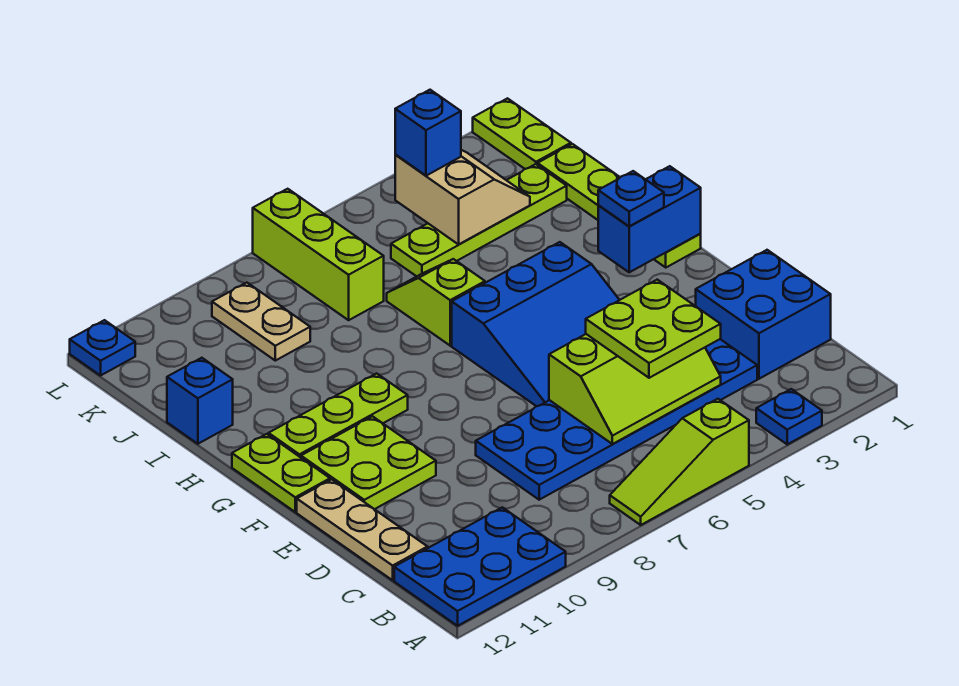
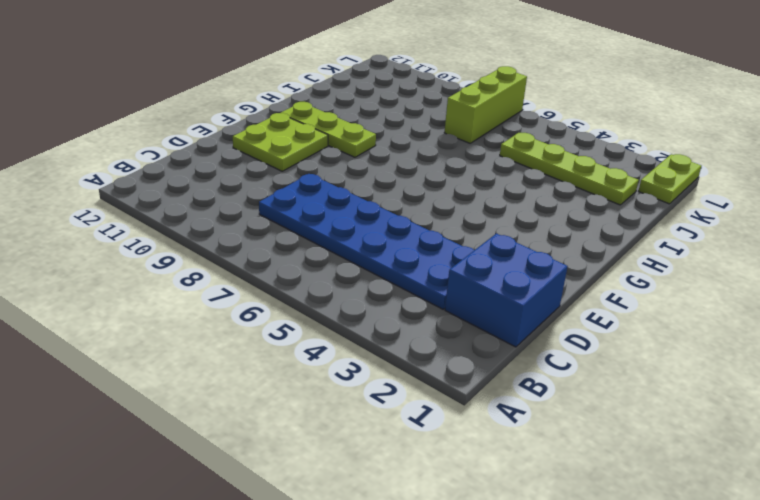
none -> blue 1x1 plate [756,389,822,444]
none -> lime 1x3 slope [610,399,749,525]
none -> blue 2x3 plate [394,507,566,626]

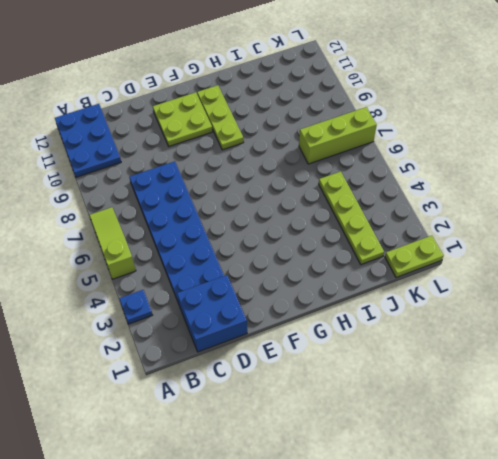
none -> tan 1x3 plate [297,479,428,580]
none -> blue 3x3 slope [452,242,619,406]
none -> lime 1x2 plate [232,434,330,512]

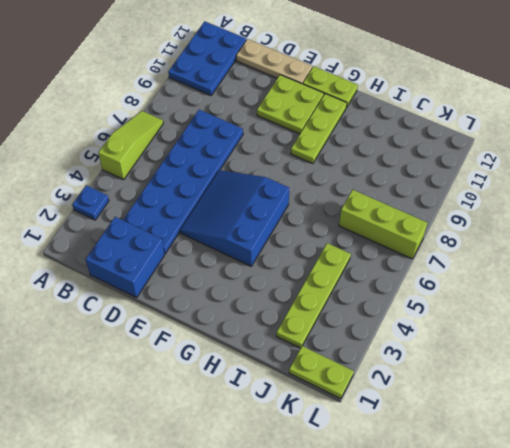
none -> lime 1x4 plate [538,144,701,267]
none -> lime 1x2 slope [387,259,485,346]
none -> blue 1x1 brick [167,358,233,444]

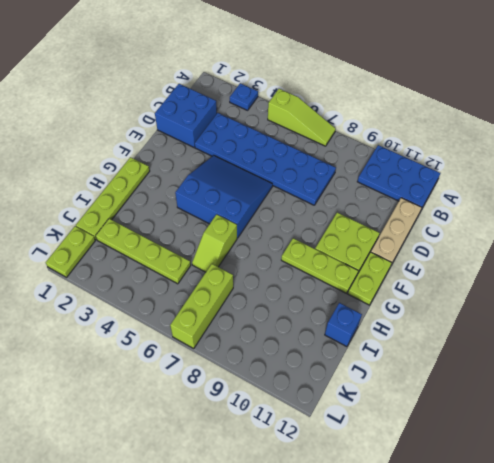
none -> tan 1x2 plate [212,283,310,361]
none -> blue 1x1 plate [70,320,135,376]
none -> lime 2x3 slope [549,334,721,444]

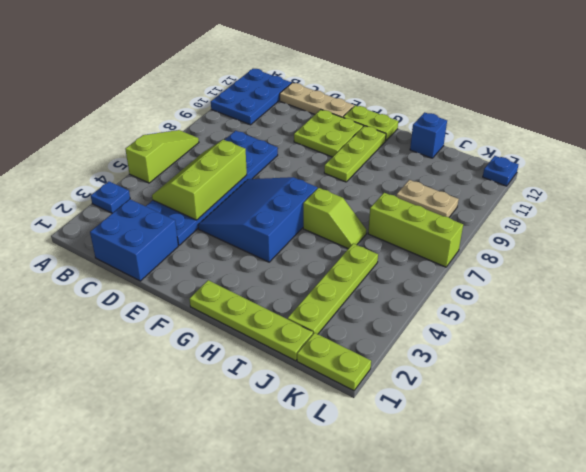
none -> blue 1x2 brick [598,166,701,272]
none -> tan 2x2 slope [395,150,530,244]
none -> lime 2x2 plate [586,280,721,378]

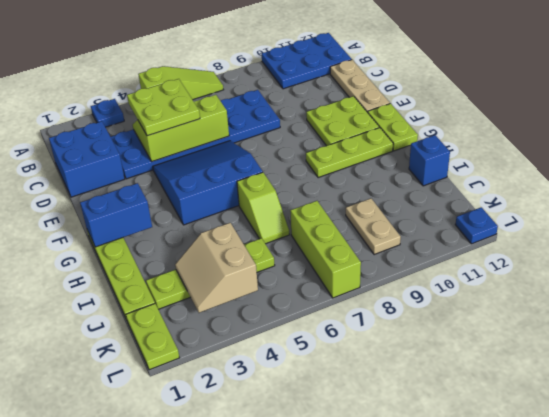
none -> blue 1x1 plate [598,171,664,226]
none -> blue 1x1 brick [395,90,461,176]

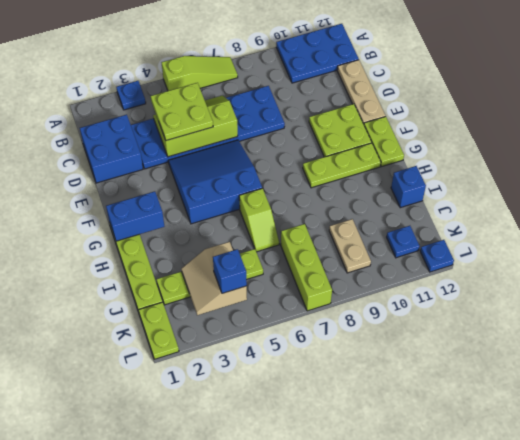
blue 1x1 plate [387,226,420,258] -> blue 1x1 plate moved to [598,171,664,226]

